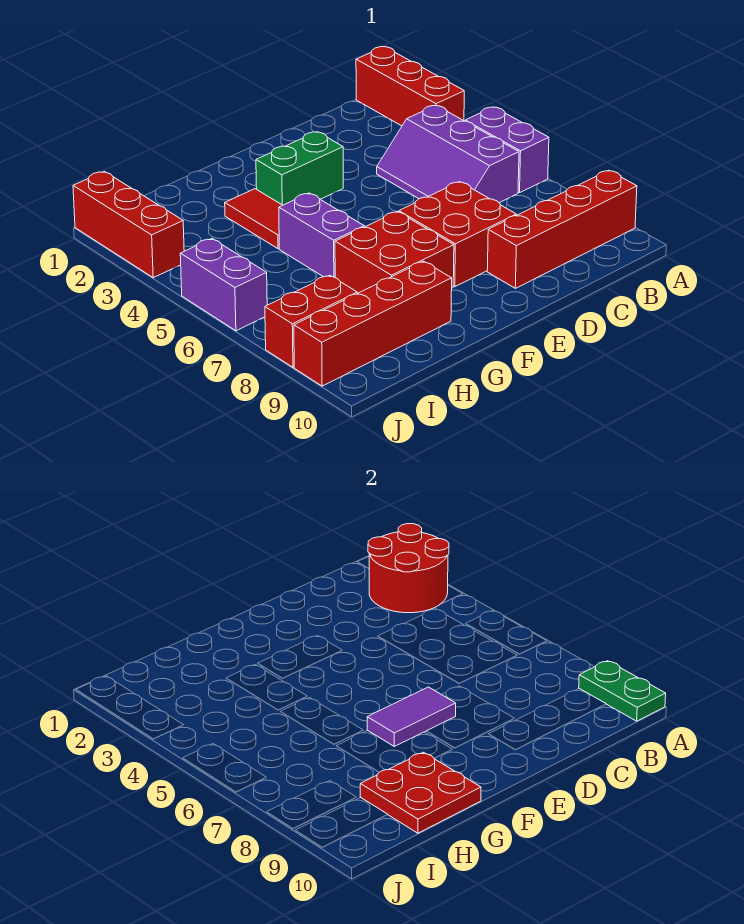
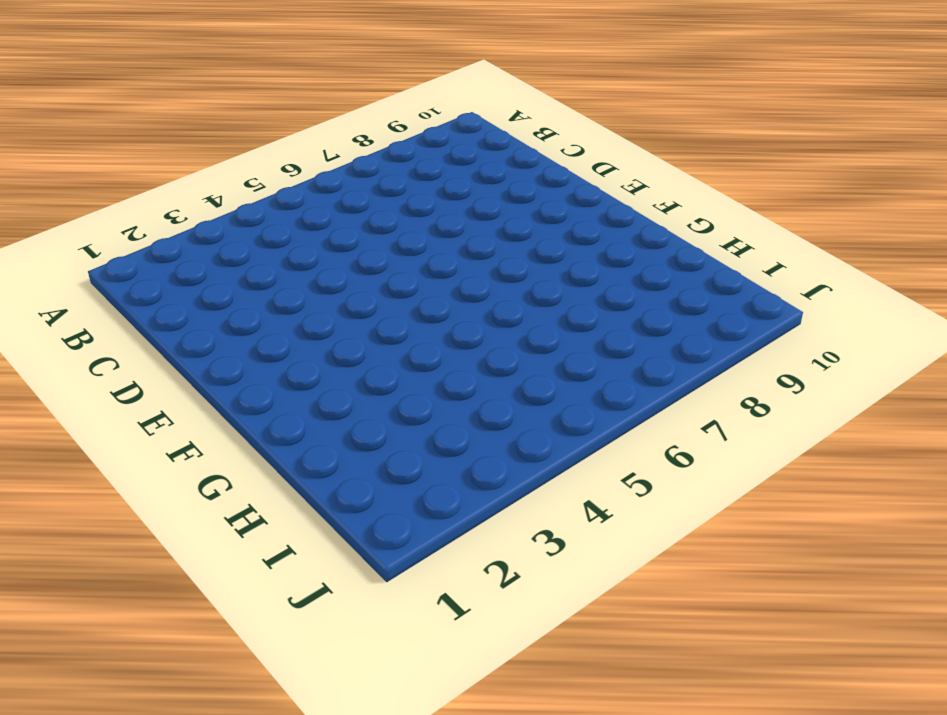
none -> red 1x3 brick [356,47,464,126]
none -> purple 1x2 brick [465,107,549,193]
none -> red 1x4 brick [487,170,637,288]

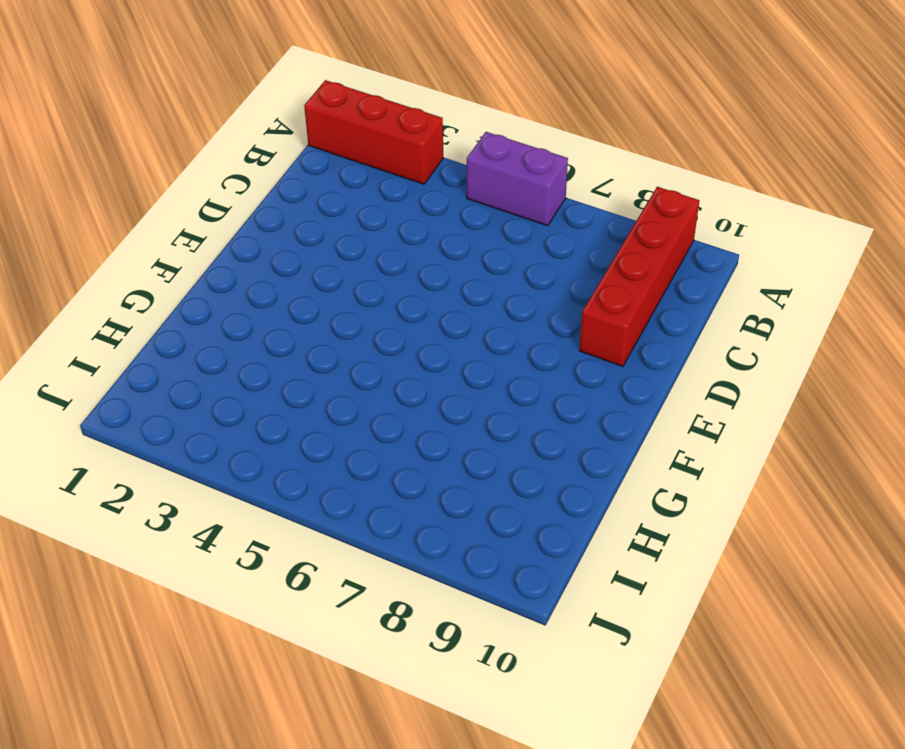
none -> purple 2x3 slope [377,106,519,203]
none -> red 2x2 brick [399,182,516,287]
none -> green 1x2 brick [256,132,343,205]

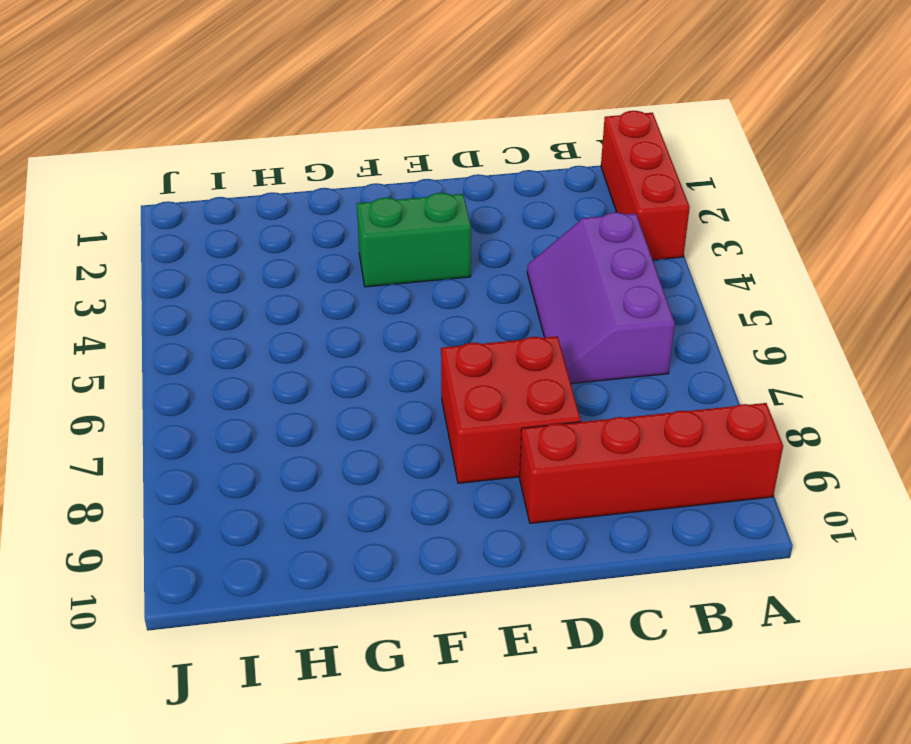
none -> purple 1x2 brick [465,107,549,193]
none -> red 2x2 brick [335,211,454,293]
none -> red 1x2 tile [225,189,282,249]

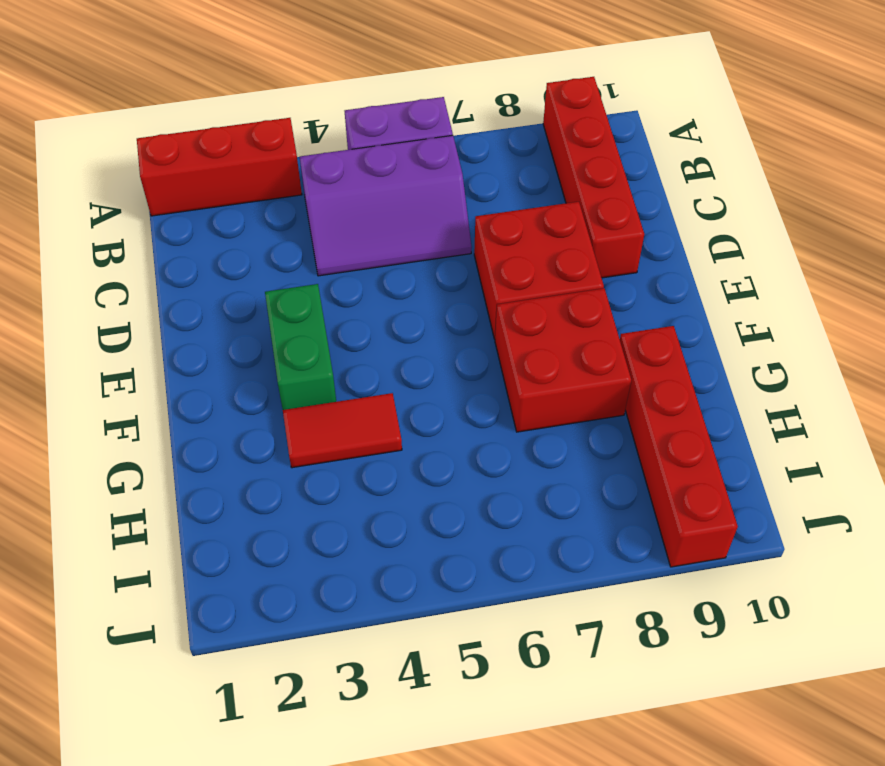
none -> purple 1x2 brick [279,193,364,277]
none -> red 1x2 brick [265,275,357,367]
none -> red 1x3 brick [73,172,184,278]

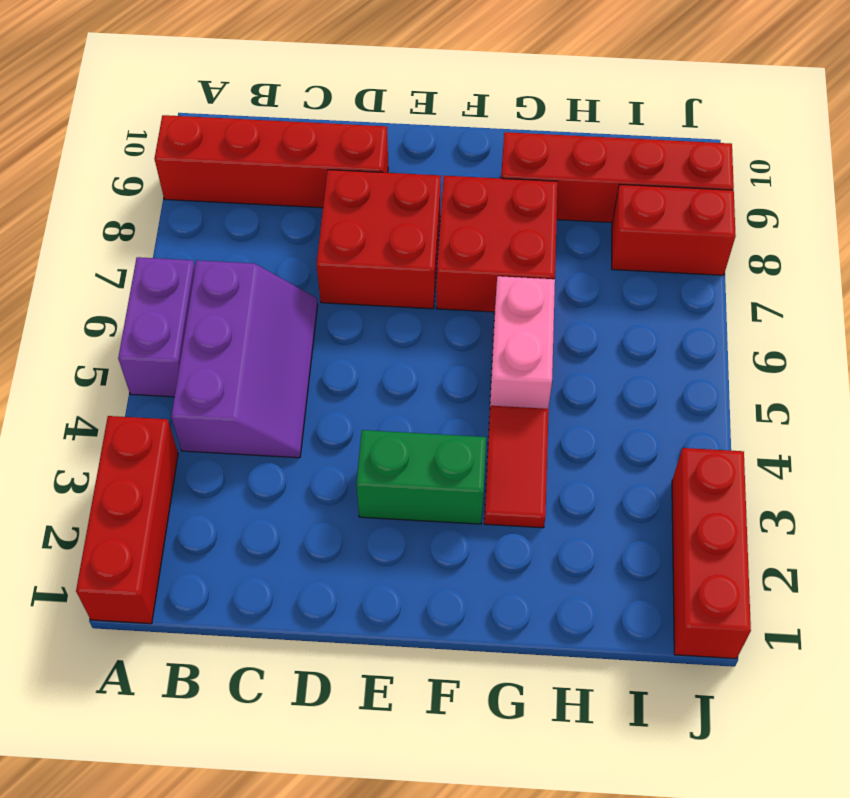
pink 1x2 brick [490,276,555,409] -> purple 1x2 brick [279,193,364,277]
none -> purple 1x2 brick [180,239,267,331]
none -> red 2x2 round brick [368,524,449,613]
none -> green 1x2 plate [579,661,666,721]

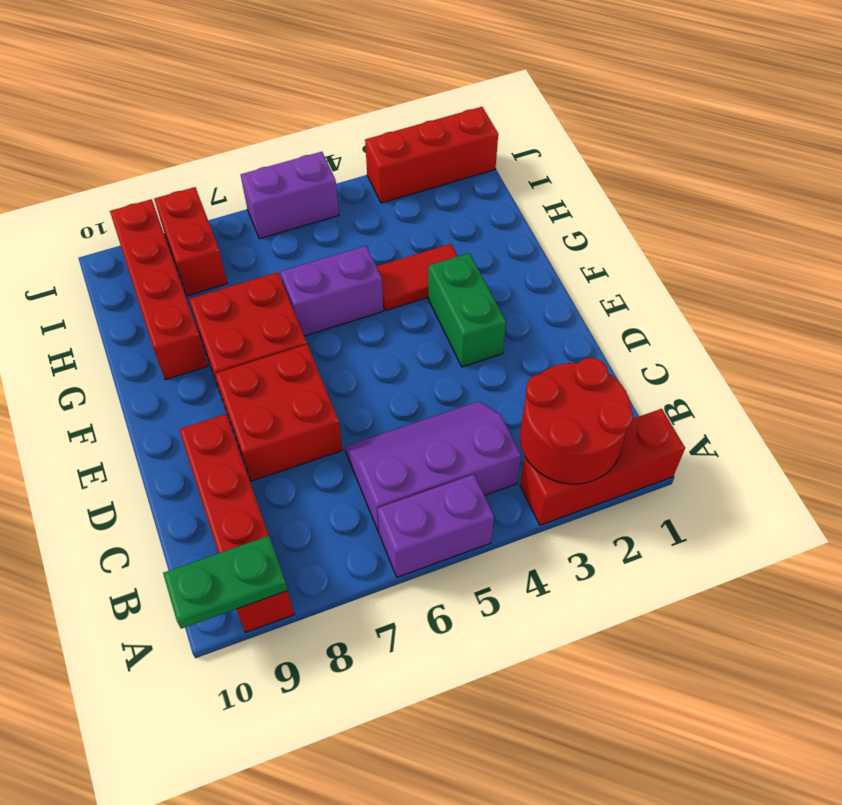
none -> purple 1x2 tile [367,687,456,746]
none -> red 2x2 plate [360,752,481,833]

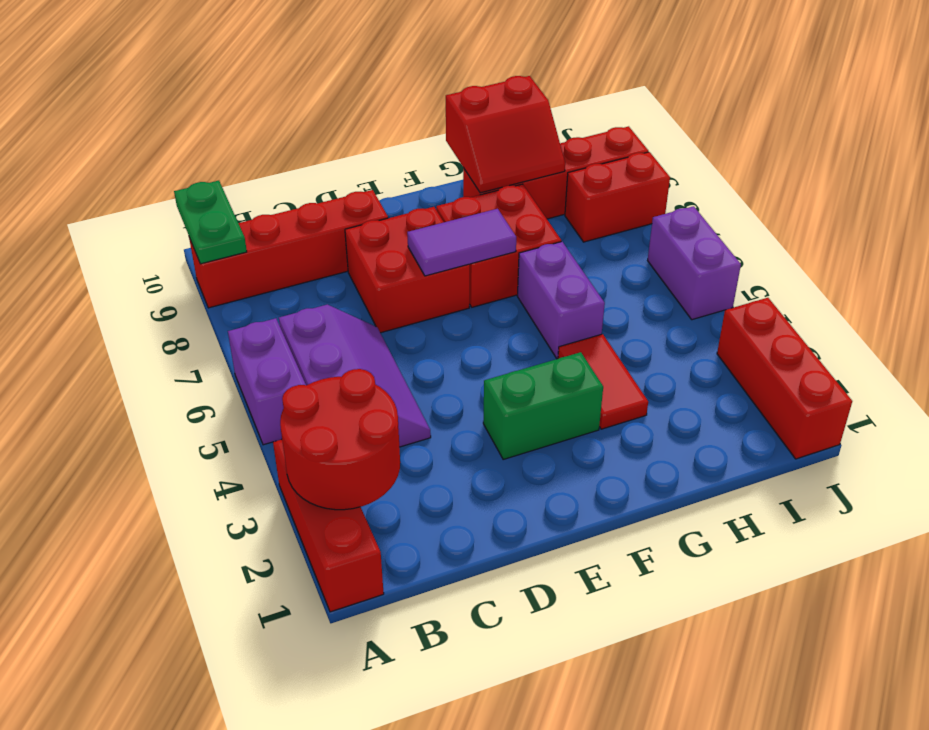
red 2x2 slope [446,76,565,193] -> red 2x2 plate [360,752,481,833]

